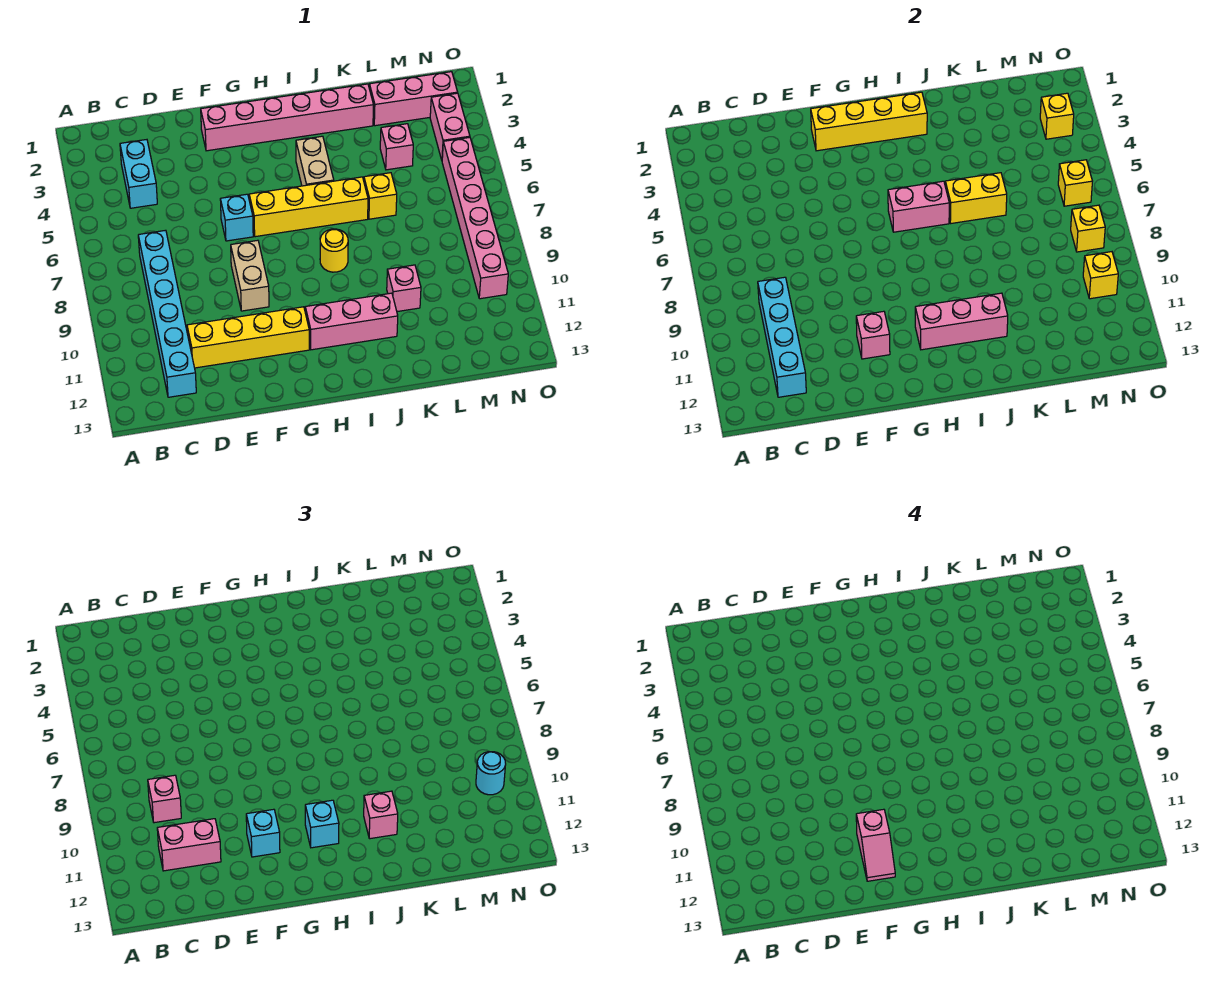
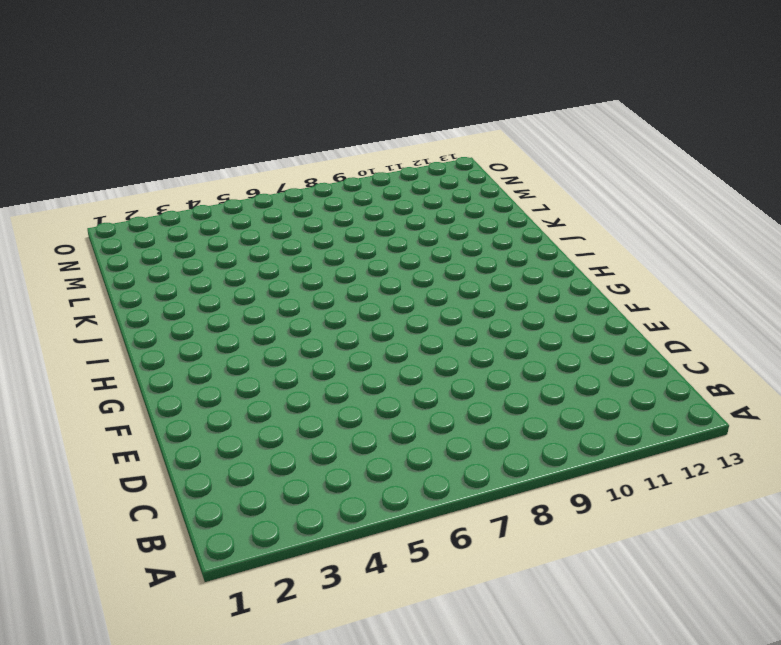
none -> cyan 1x2 brick [120,140,157,208]
none -> cyan 1x6 brick [138,230,196,397]
none -> yellow 1x4 brick [187,307,309,368]
none -> pink 1x6 brick [201,84,374,151]

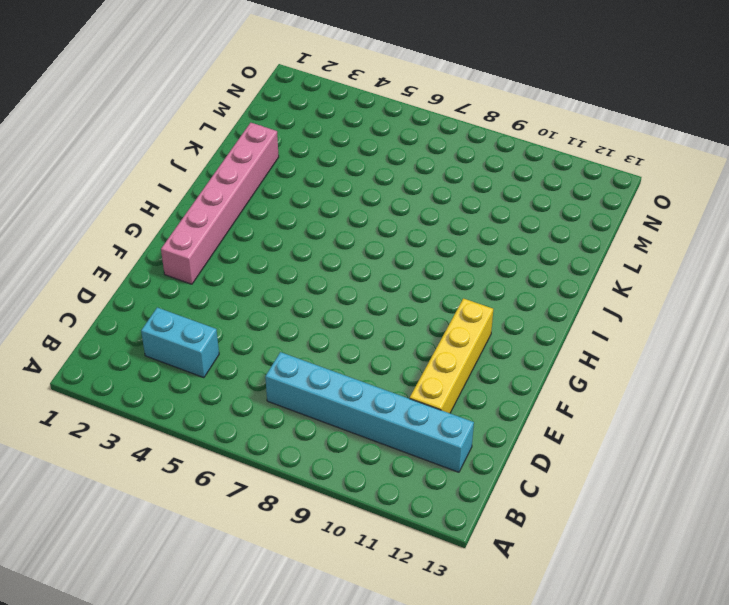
none -> cyan 1x1 brick [220,194,253,241]
none -> tan 1x2 brick [231,240,269,311]
none -> yellow 1x4 brick [249,177,368,237]
none -> pink 1x3 brick [305,293,398,350]

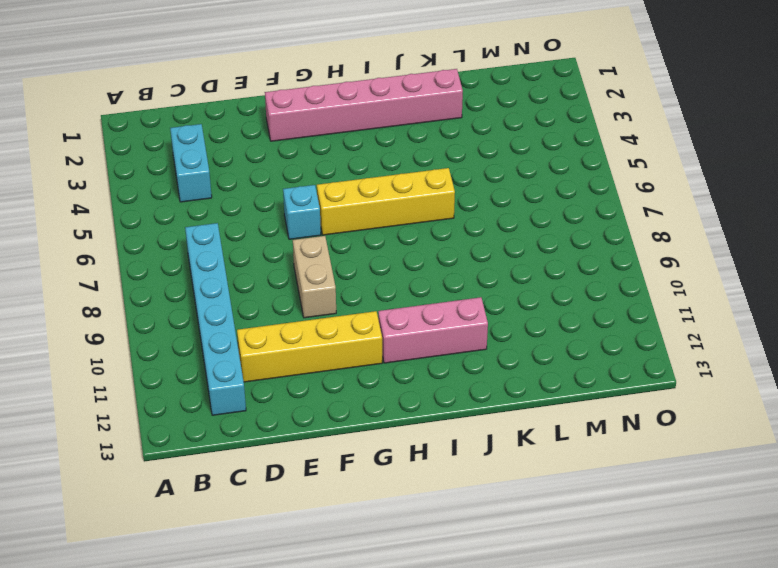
none -> tan 1x2 brick [296,136,334,186]
none -> yellow 1x1 round brick [320,229,348,272]
none -> yellow 1x1 brick [364,173,397,219]
none -> pink 1x1 brick [387,265,421,312]

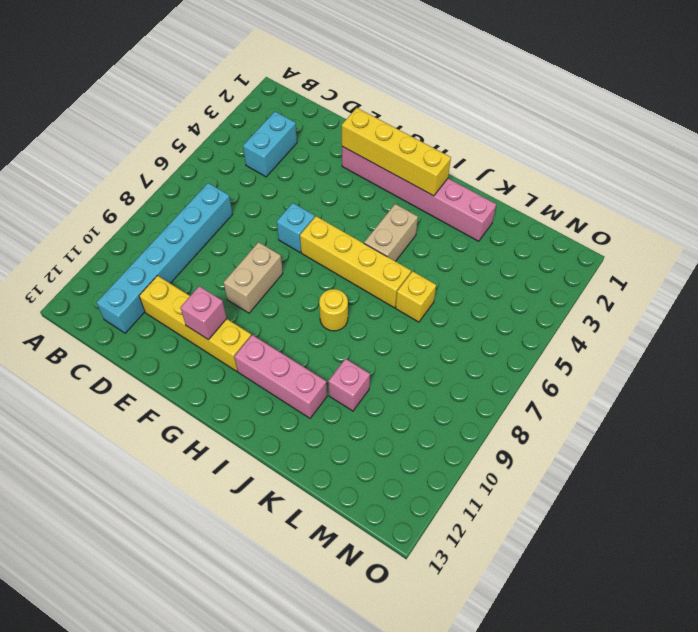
none -> pink 1x3 brick [369,72,458,126]
none -> pink 1x1 brick [380,124,413,170]
none -> pink 1x2 brick [430,93,470,160]
none -> pink 1x6 brick [442,137,508,299]

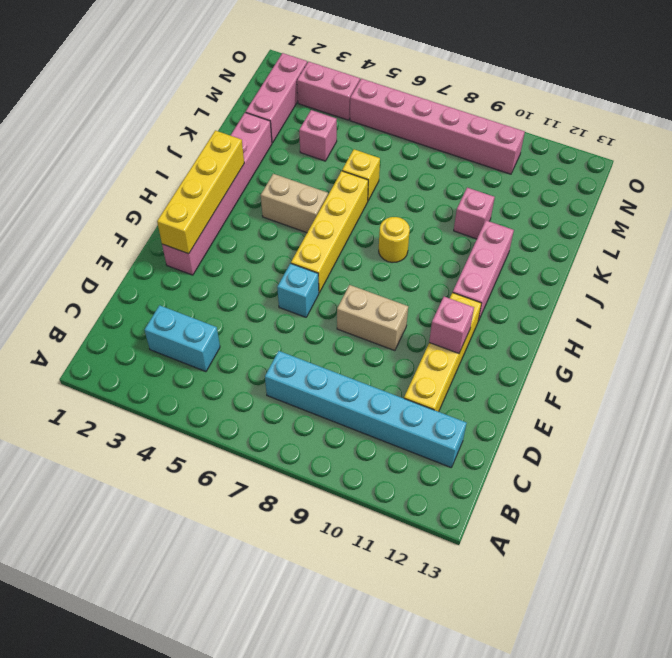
none -> cyan 1x4 brick [758,277,806,397]
none -> pink 1x2 brick [888,181,949,232]
none -> pink 1x3 brick [915,293,1008,350]
none -> yellow 1x2 brick [945,173,1007,223]

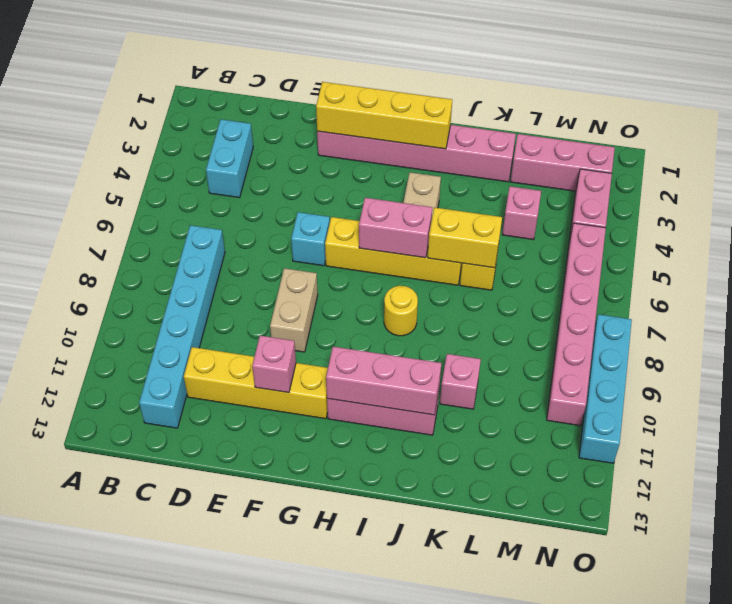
cyan 1x4 brick [579,314,632,463] -> cyan 1x4 brick moved to [758,277,806,397]
none -> yellow 1x1 brick [1040,93,1074,139]
none -> yellow 1x1 brick [1058,160,1092,206]
none -> yellow 1x1 brick [1071,205,1105,252]
none -> yellow 1x1 brick [1083,252,1118,299]

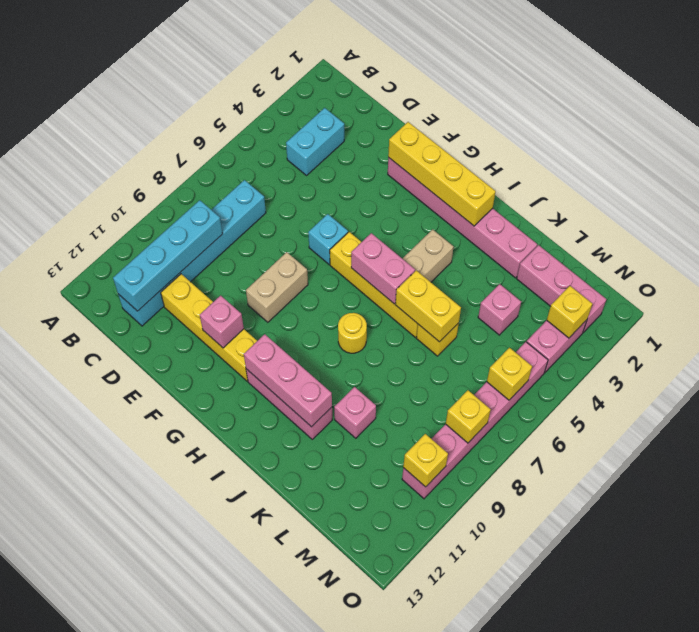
none -> pink 1x1 brick [148,775,181,823]
none -> pink 1x2 brick [157,819,221,871]
none -> cyan 1x1 brick [246,809,280,857]
none -> cyan 1x1 brick [305,800,339,848]

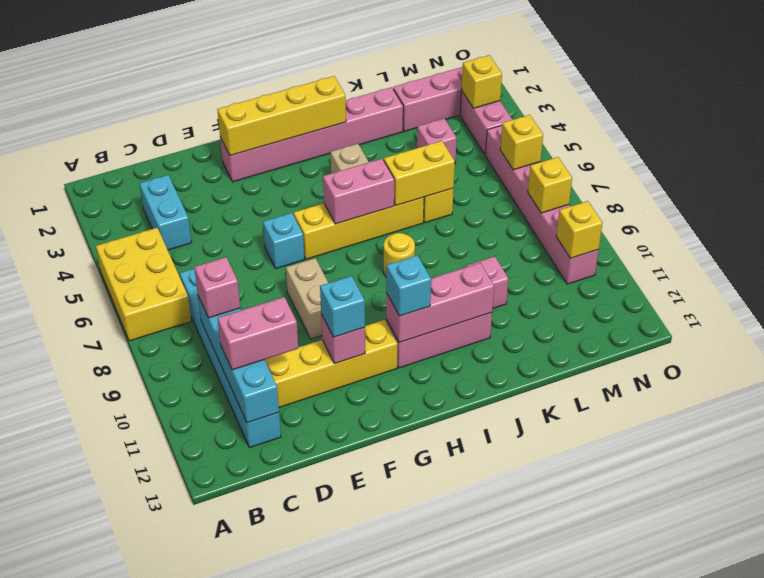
yellow 2x3 brick [96,228,191,341] -> none
none -> pink 1x1 brick [364,791,398,839]
none -> cyan 1x1 round brick [476,752,506,795]
none -> pink 1x2 slope [856,809,895,881]

